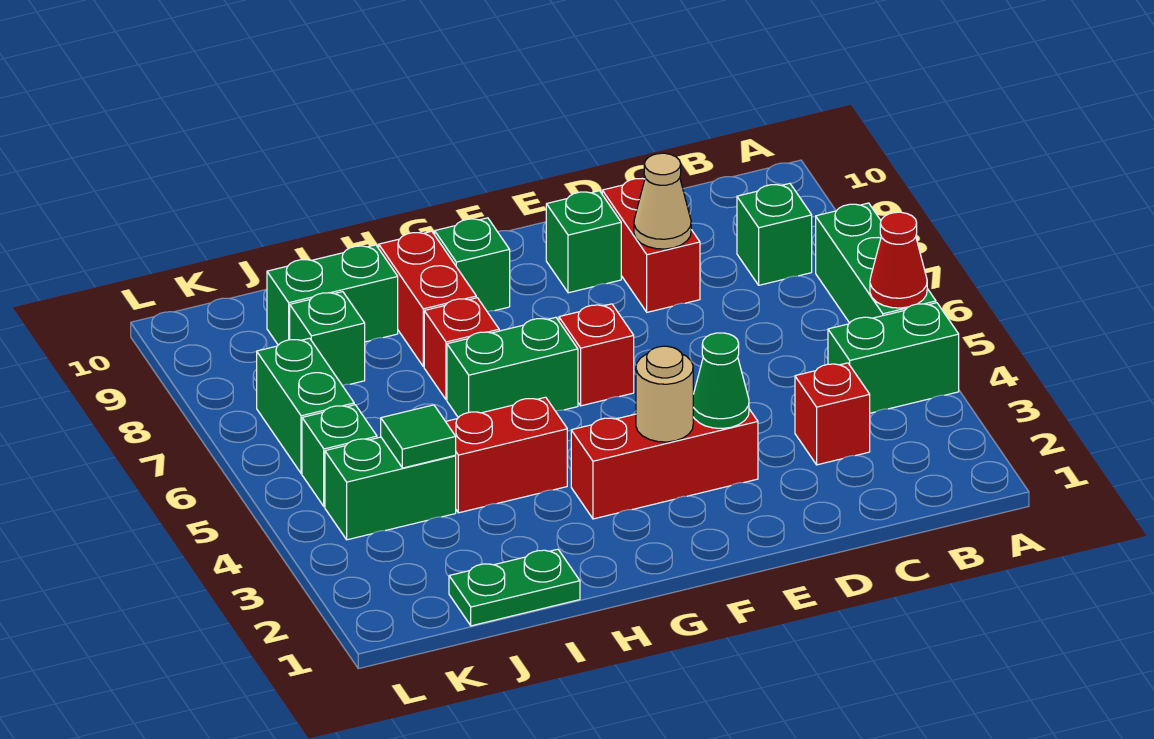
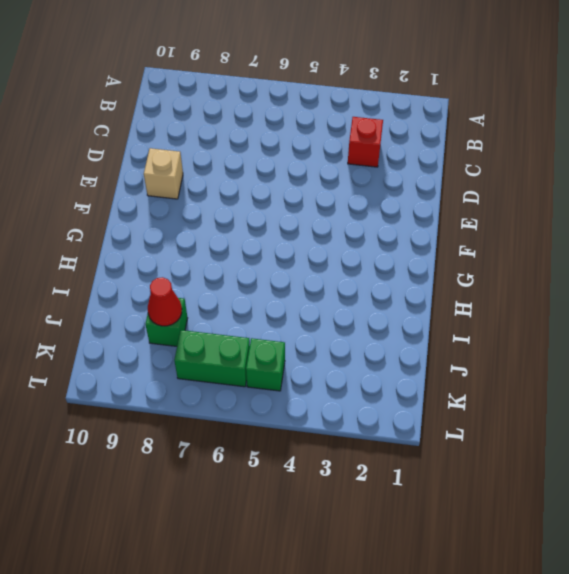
tan 1x1 brick [144,148,183,199] -> green 1x1 brick [546,191,621,293]
red 1x1 cone [148,277,182,326] -> red 1x1 cone moved to [870,212,927,308]
none -> green 1x2 brick [828,303,959,413]
none -> green 1x3 brick [816,203,936,323]
none -> green 1x1 brick [737,183,812,285]

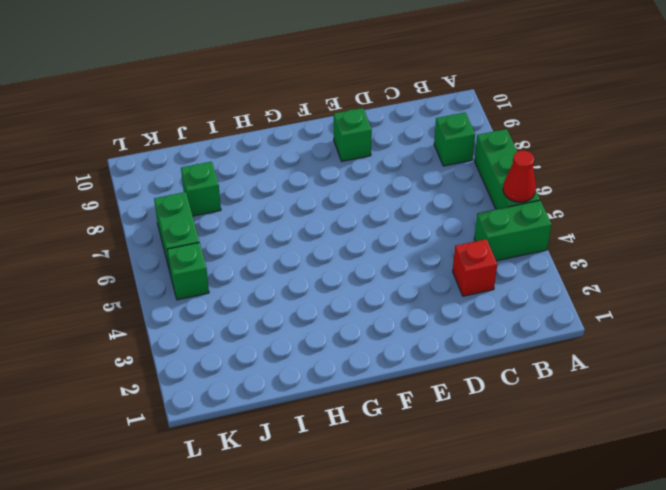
none -> red 1x2 brick [602,179,700,312]
none -> red 1x3 brick [571,409,758,519]
none -> red 1x1 brick [559,304,634,406]

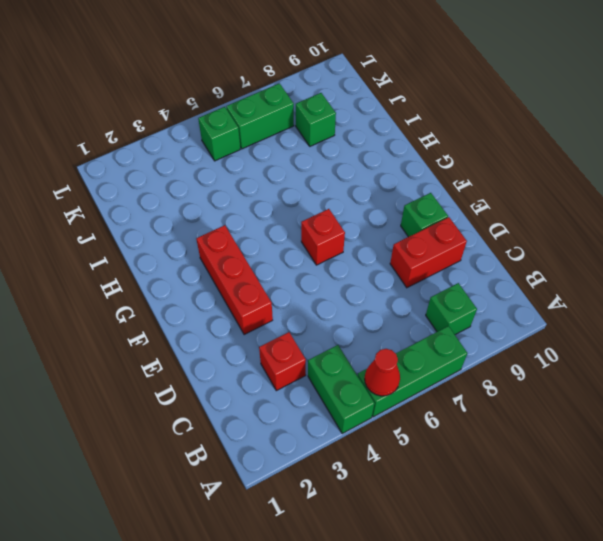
none -> green 1x2 brick [447,317,578,418]
none -> green 1x1 brick [435,218,510,312]
none -> red 1x2 brick [446,397,567,513]

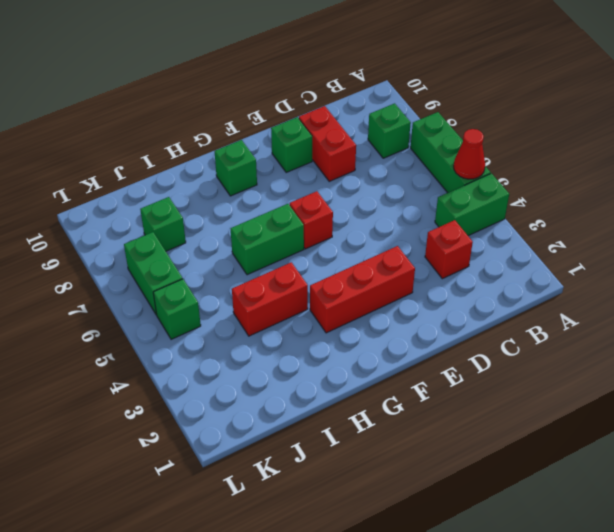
none -> red 1x1 brick [424,298,499,400]
none -> red 1x2 brick [379,231,476,366]
none -> green 1x2 plate [449,549,580,626]

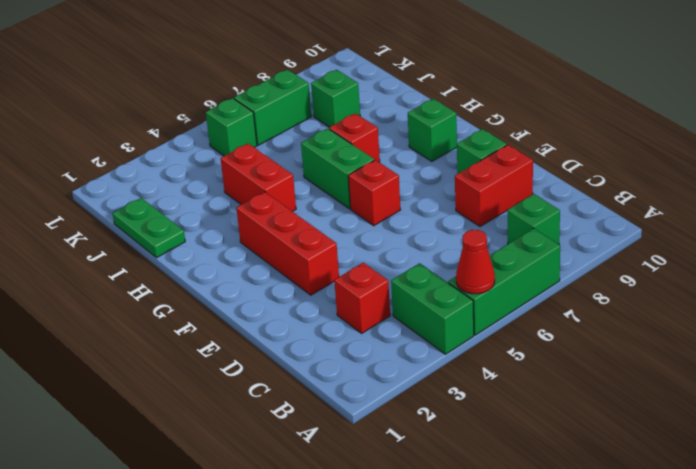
none -> red 1x2 brick [379,231,476,366]
none -> green 1x2 brick [267,245,398,345]
none -> green 1x2 brick [325,437,456,540]

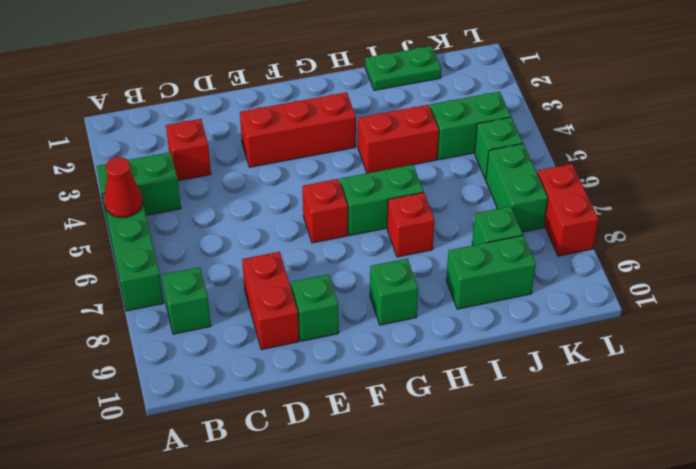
red 1x2 brick [537,164,598,256] -> red 1x2 brick moved to [379,231,476,366]
none -> tan 1x1 cone [634,153,691,249]
none -> green 1x1 cone [693,333,749,428]
none -> tan 1x1 round brick [636,346,693,442]

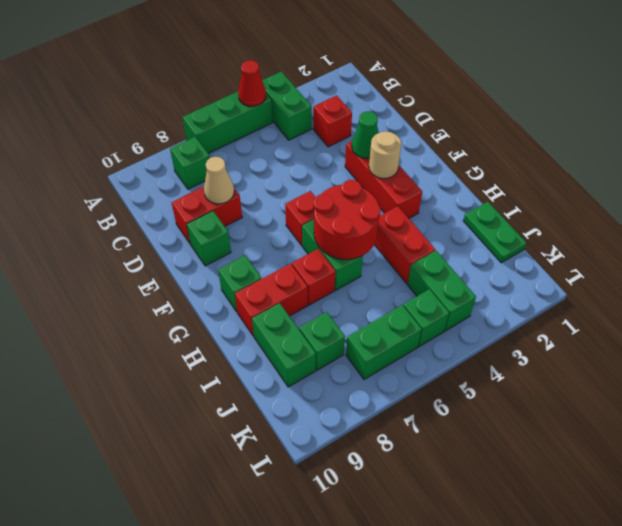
red 2x2 round brick [314,180,381,259] -> none
none -> green 1x1 tile [381,405,456,468]

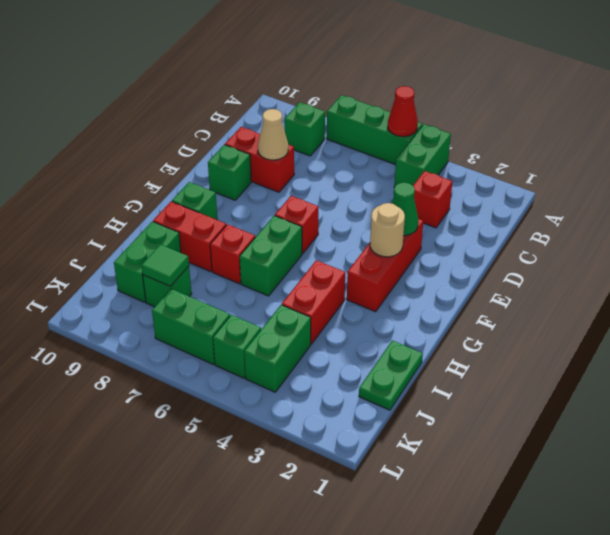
green 1x1 tile [141,244,189,287] -> green 1x1 tile moved to [381,405,456,468]

